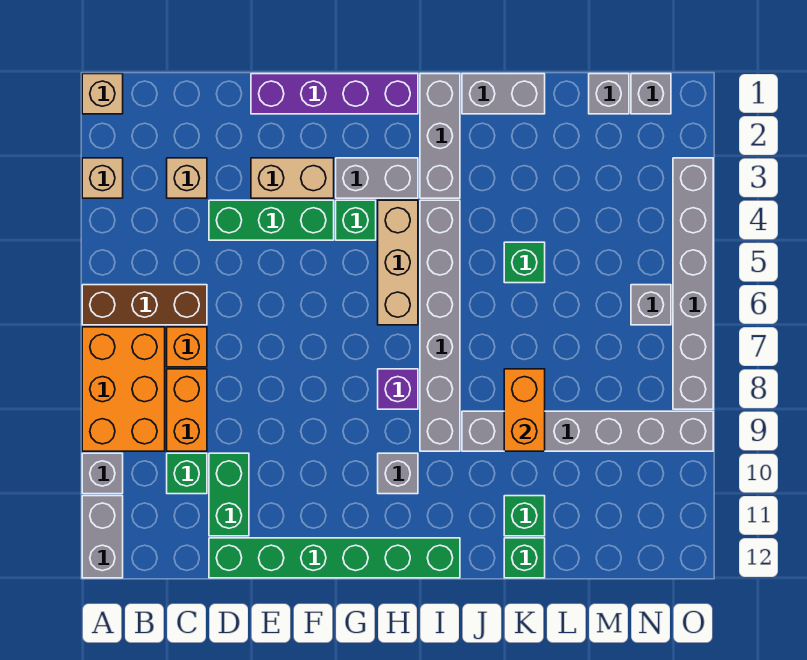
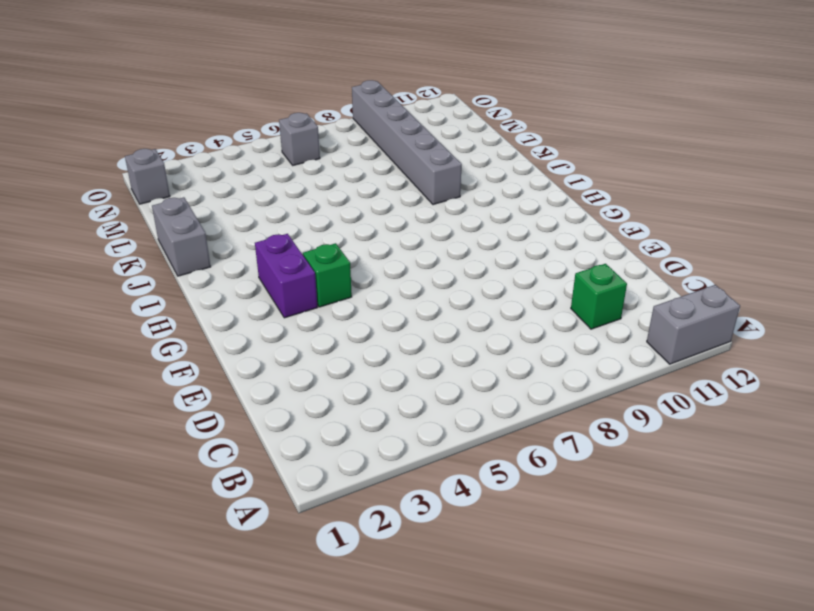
purple 1x2 brick [255,234,318,318] -> grey 1x2 brick [336,158,418,198]
none -> tan 1x1 brick [82,74,123,114]
none -> tan 1x1 brick [82,158,123,198]
none -> brown 1x3 brick [82,285,207,325]
none -> orange 2x3 brick [82,327,165,451]

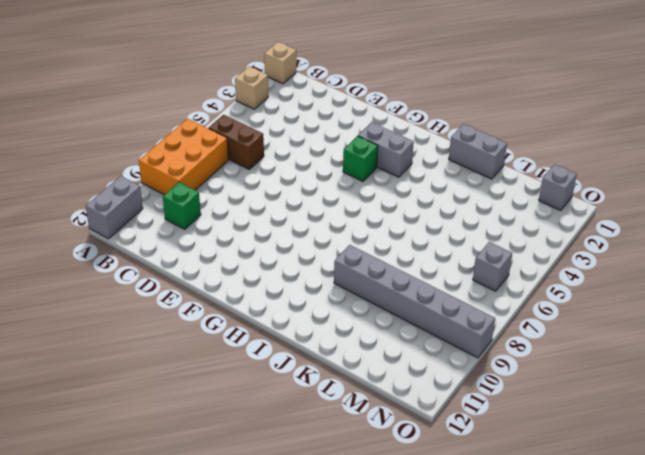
brown 1x2 brick [209,115,264,170] -> brown 1x3 brick [82,285,207,325]
none -> grey 1x1 brick [82,453,123,494]
none -> tan 1x1 brick [167,158,207,198]
none -> orange 1x1 brick [167,327,207,367]
none -> orange 1x2 brick [167,369,207,451]

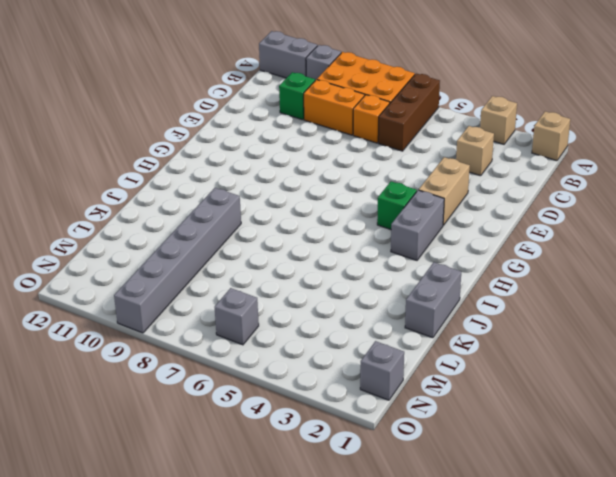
none -> green 1x3 brick [209,200,334,240]
none -> green 1x2 brick [209,453,249,536]
none -> green 1x6 brick [209,538,460,578]
none -> purple 1x4 brick [251,74,418,114]

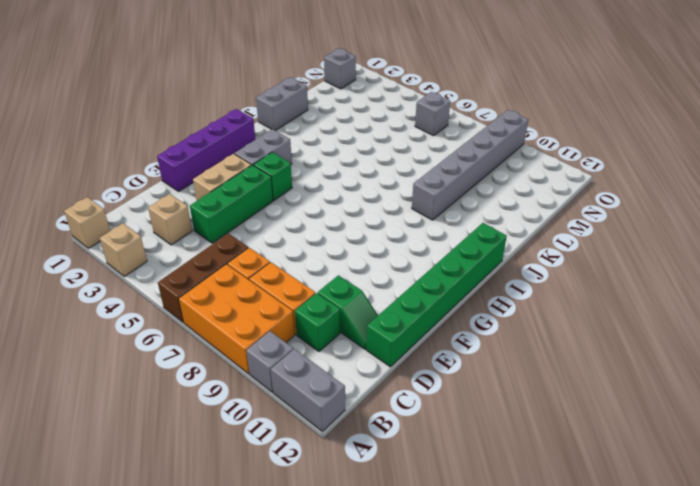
green 1x2 slope [318,275,378,349] -> green 1x2 brick [209,453,249,536]
none -> tan 1x3 brick [378,200,418,325]
none -> purple 1x1 brick [378,369,418,409]
none -> grey 1x1 brick [378,453,418,494]
none -> grey 1x3 brick [420,74,460,198]

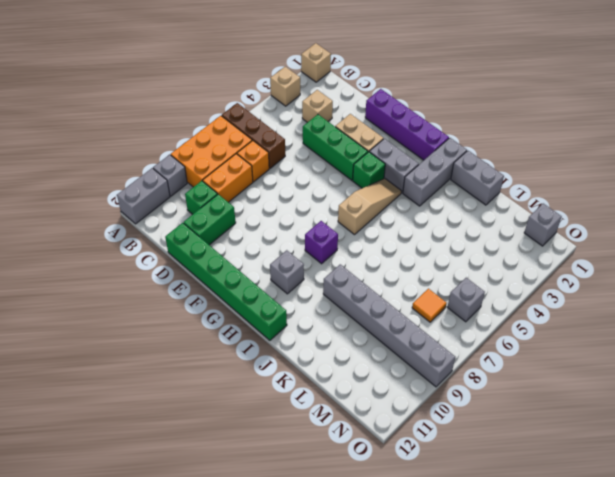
tan 1x3 slope [338,179,401,235] -> tan 1x3 brick [378,200,418,325]
orange 1x1 tile [412,289,447,322] -> none
none -> grey 1x6 brick [420,200,460,451]
none -> green 1x1 brick [504,242,545,283]
none -> green 1x1 brick [504,496,545,536]
none -> green 1x1 brick [504,538,545,578]

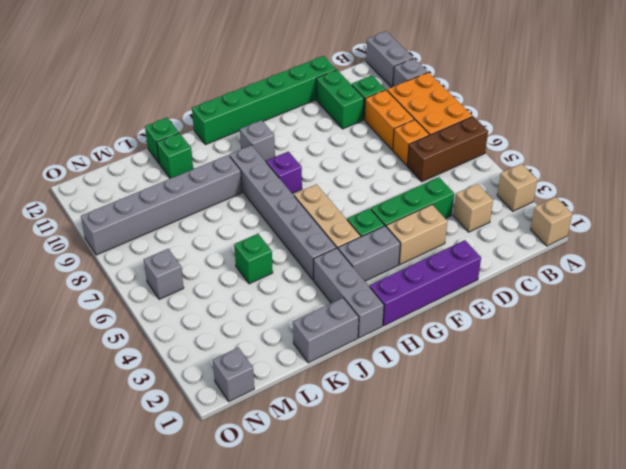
none -> grey 1x1 brick [589,74,629,114]
none -> grey 1x6 brick [673,158,713,409]
none -> orange 1x2 brick [504,369,545,451]

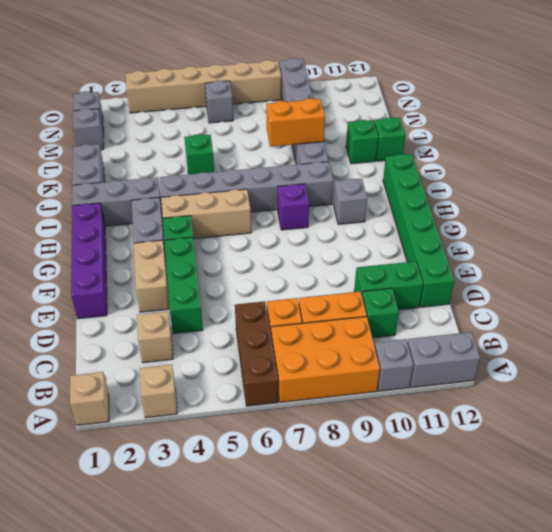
tan 1x6 brick [126,60,281,113] -> grey 1x6 brick [673,158,713,409]

